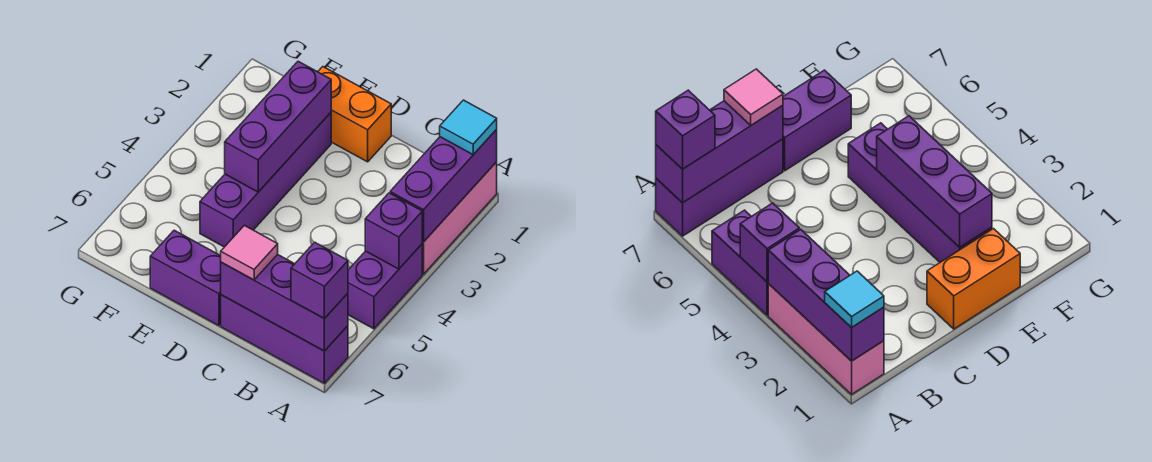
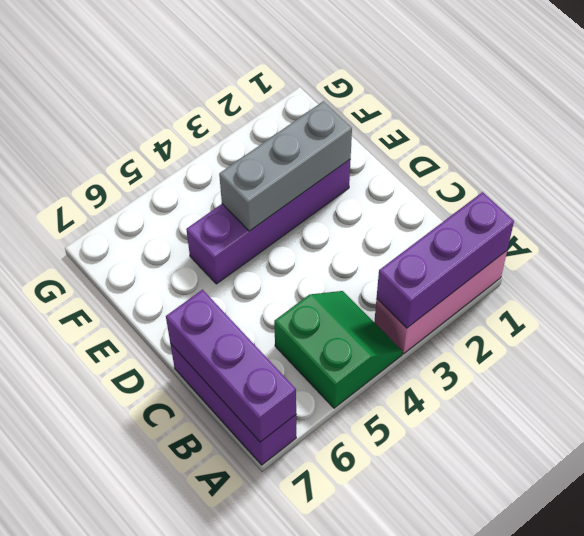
green 2x2 slope [274,291,402,408] -> purple 1x2 brick [348,244,422,329]
grey 1x3 brick [219,101,352,231] -> purple 1x3 brick [225,61,331,192]
none -> orange 1x2 brick [318,67,391,162]
none -> purple 1x2 brick [150,230,221,326]
none -> purple 1x1 brick [365,193,422,269]

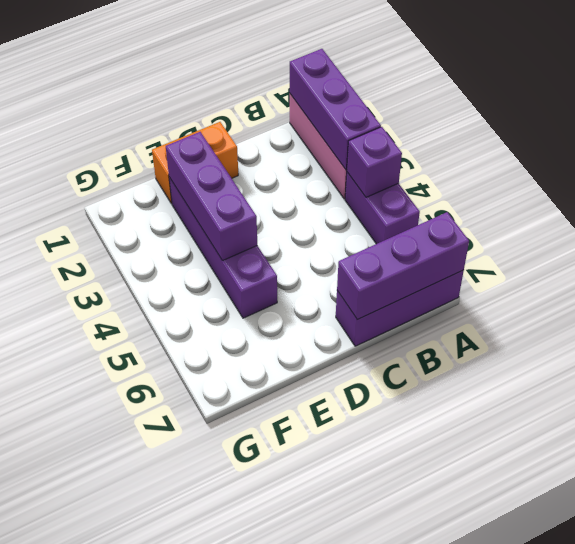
none -> purple 1x2 brick [150,230,221,326]
none -> cyan 1x1 tile [440,100,497,154]
none -> purple 1x1 brick [291,242,348,319]

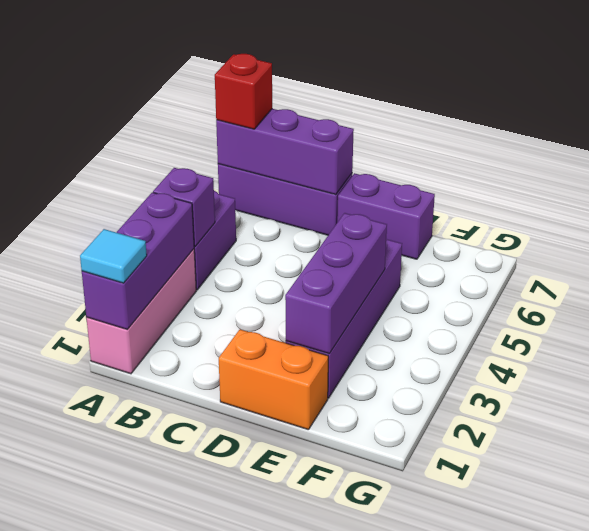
red 1x1 brick [215,54,272,129] -> purple 1x1 brick [291,242,348,319]
none -> pink 1x1 tile [221,225,278,280]

